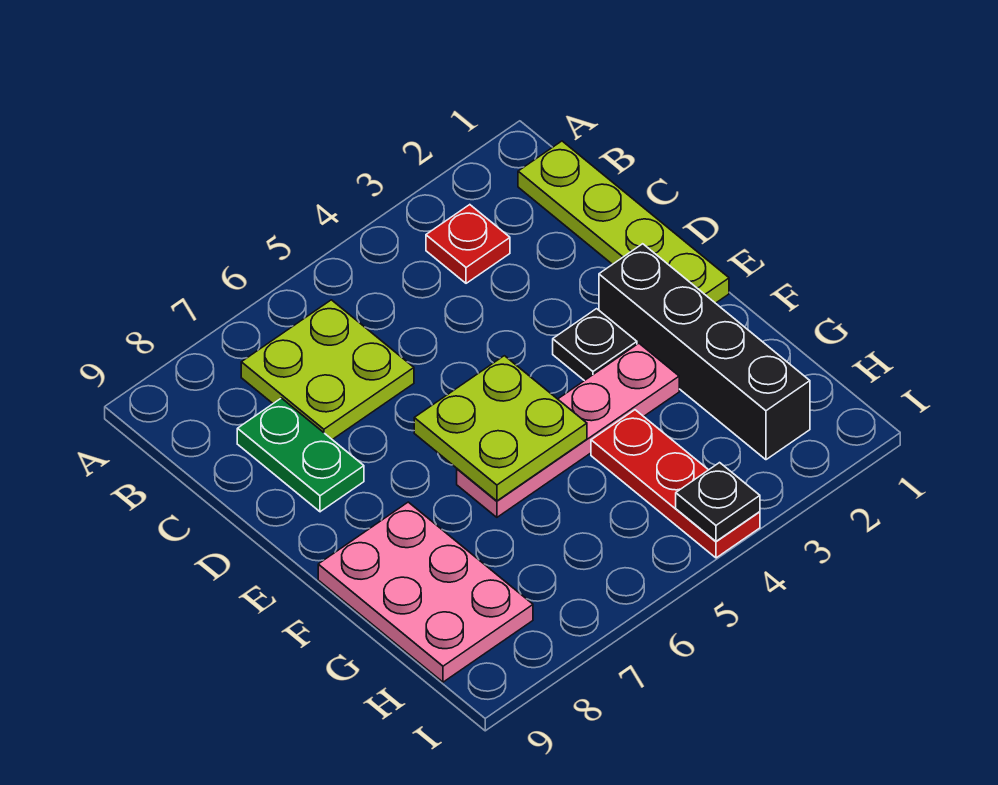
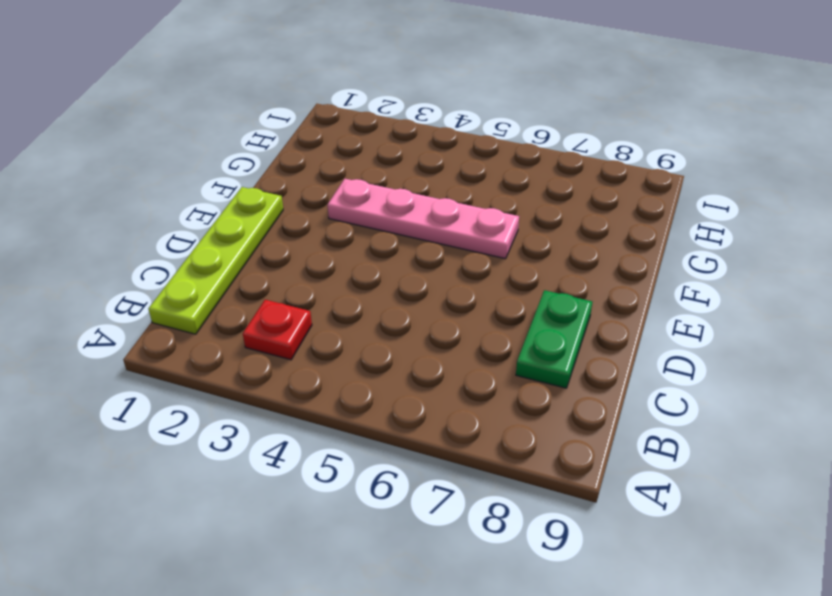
none -> lime 2x2 plate [241,300,414,440]
none -> black 1x4 brick [599,244,810,460]

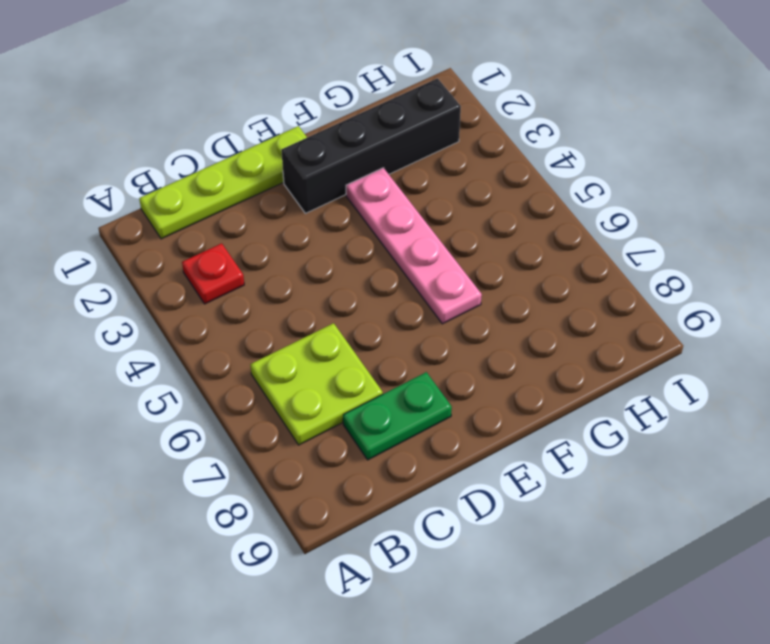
none -> black 1x1 plate [553,309,637,381]
none -> pink 2x3 plate [318,502,533,682]

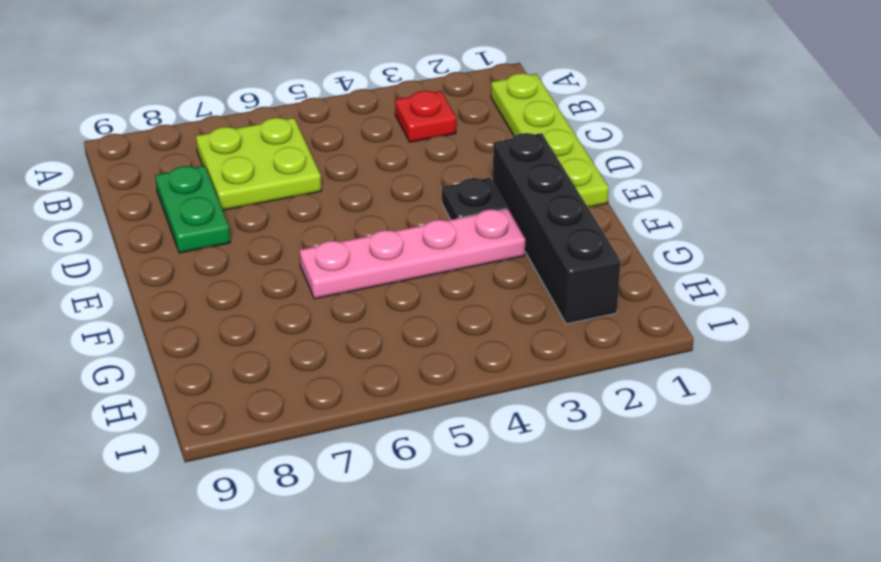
none -> pink 2x3 plate [318,502,533,682]
none -> red 1x3 plate [591,410,760,558]

